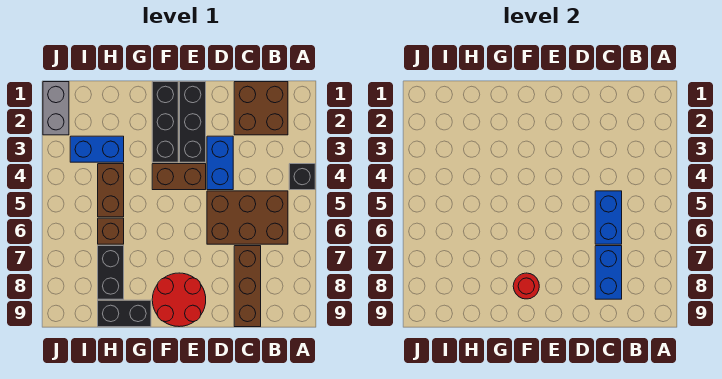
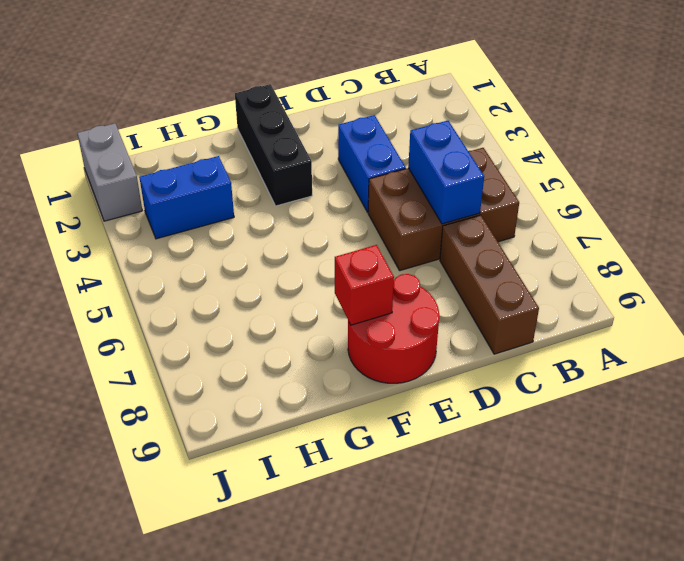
red 1x1 brick [335,245,394,325] -> red 1x1 round brick [513,273,539,299]
none -> black 1x1 brick [289,164,315,190]
none -> brown 2x2 brick [234,82,288,135]
none -> black 1x3 brick [180,82,206,162]

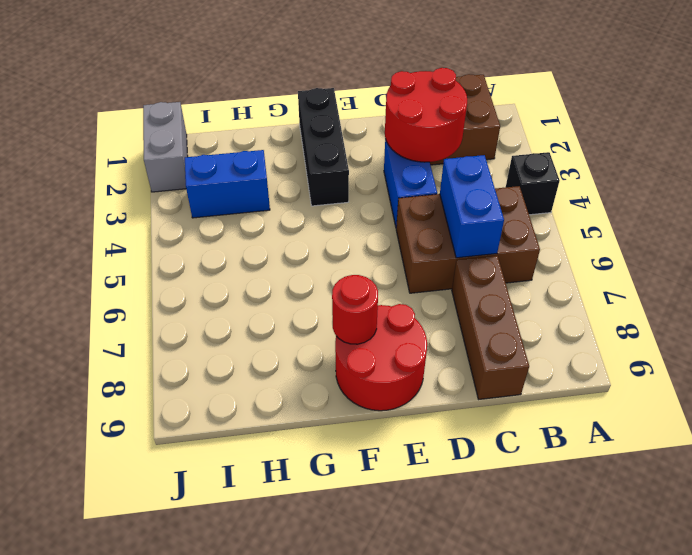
red 2x2 round brick [385,68,467,162] -> none
none -> black 1x3 brick [180,82,206,162]
none -> brown 1x2 brick [152,164,206,190]
none -> black 1x2 brick [98,300,151,327]

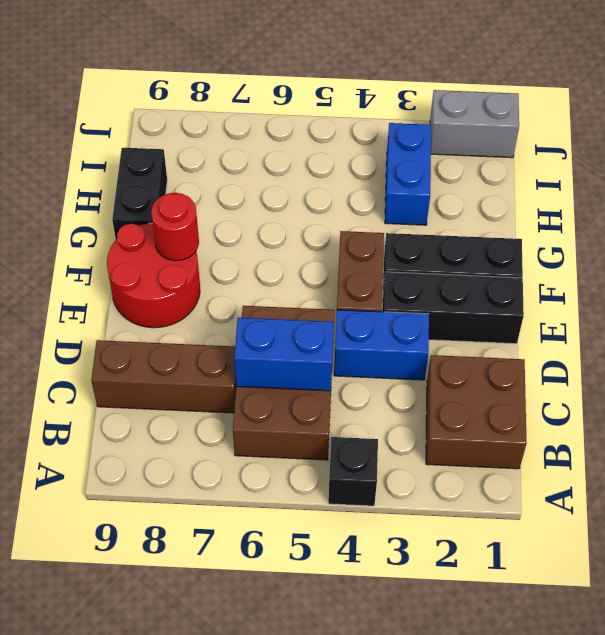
none -> brown 1x2 brick [98,164,124,217]
none -> brown 1x1 brick [98,218,124,244]
none -> black 1x2 brick [98,246,124,299]

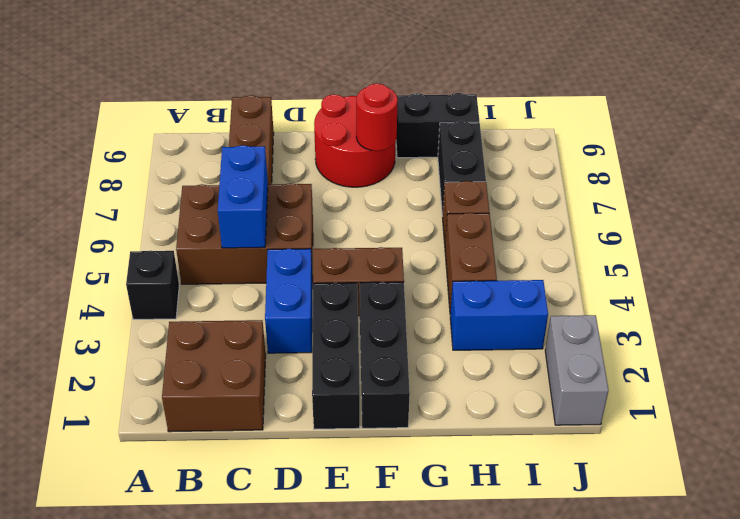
none -> blue 1x2 brick [595,246,622,299]

